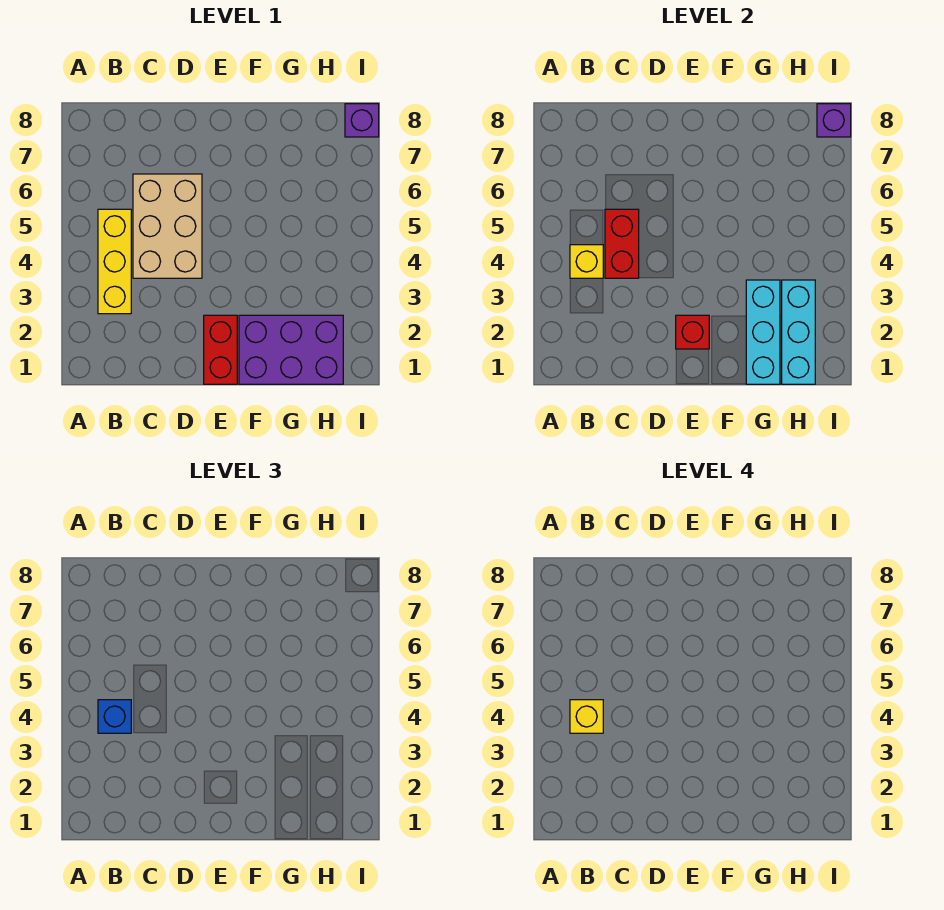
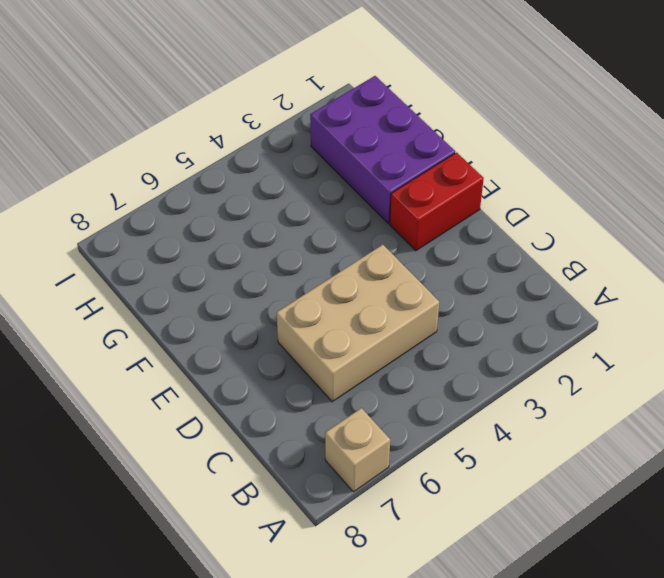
tan 1x1 brick [325,408,390,492] -> none
none -> yellow 1x3 brick [98,209,131,314]
none -> purple 1x1 brick [345,104,379,137]
none -> yellow 1x1 brick [570,245,603,278]

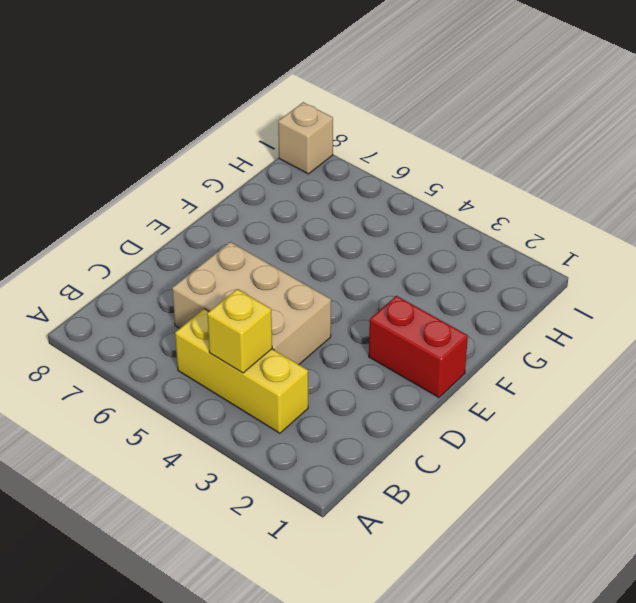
tan 1x1 brick [278,102,333,174] -> purple 1x1 brick [345,104,379,137]
none -> purple 2x3 brick [239,315,343,384]
none -> red 1x2 brick [605,209,639,278]
none -> red 1x1 brick [676,315,709,349]

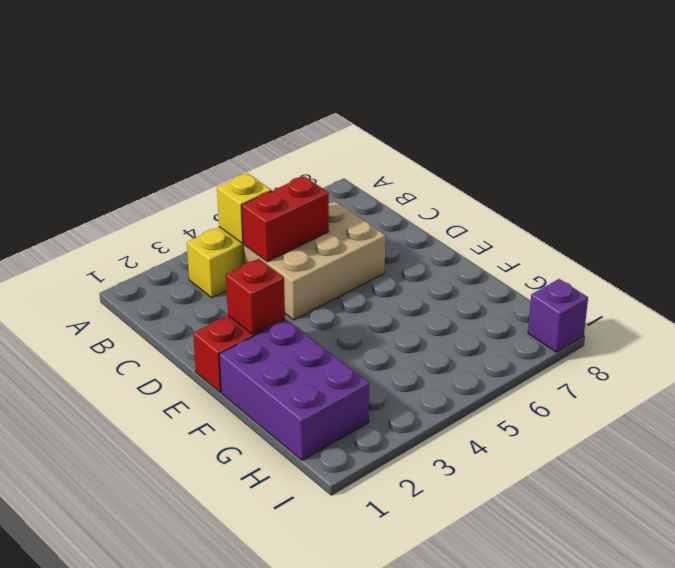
none -> cyan 1x3 brick [746,280,780,384]
none -> cyan 1x3 brick [782,280,815,384]
none -> purple 1x1 brick [817,104,851,137]

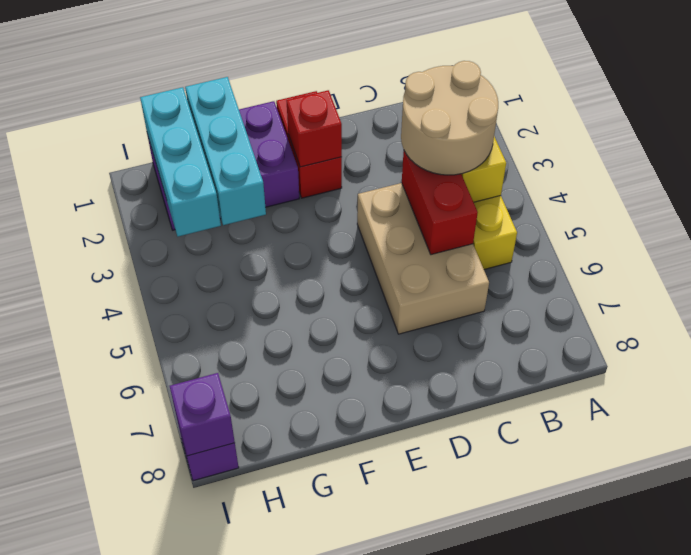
tan 2x2 round brick [401,61,498,175] -> blue 1x1 brick [98,700,131,733]
none -> yellow 1x1 brick [570,700,603,733]

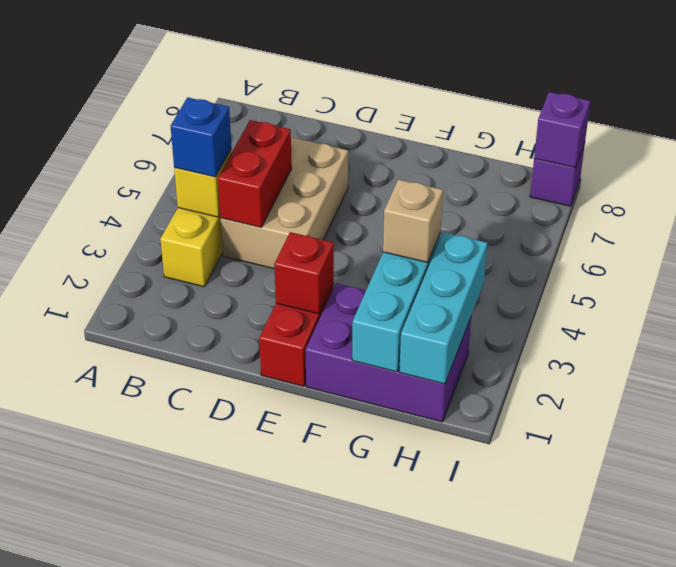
tan 1x1 brick [383,179,443,263] -> none
none -> yellow 1x1 brick [570,700,603,733]

